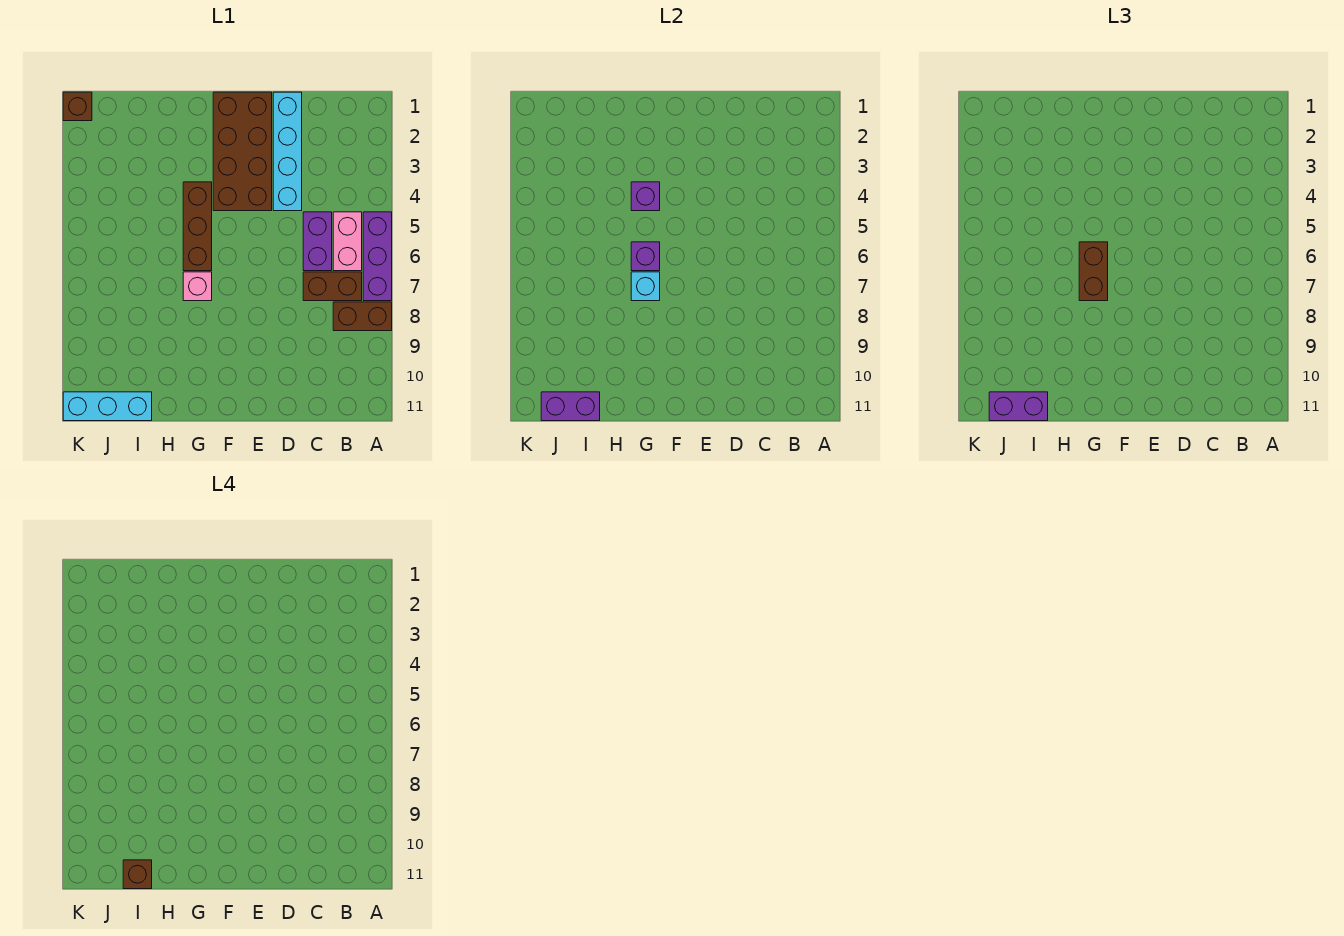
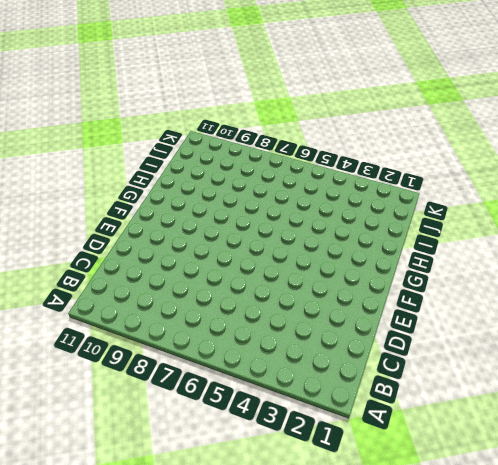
none -> purple 1x3 brick [363,212,392,301]
none -> brown 1x2 brick [333,302,392,331]
none -> pink 1x2 brick [333,212,362,271]

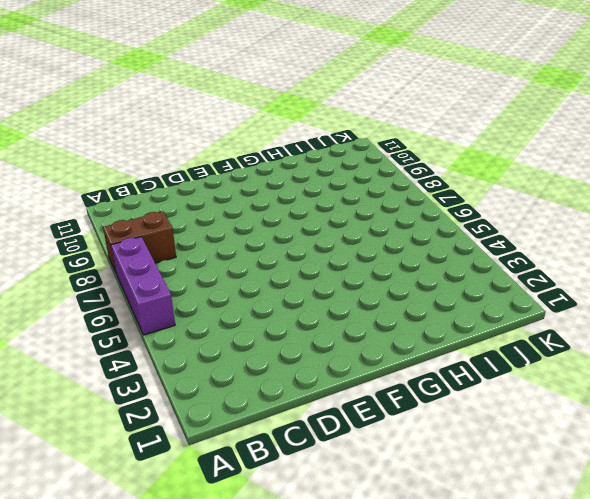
none -> pink 1x2 brick [333,212,362,271]
none -> brown 1x2 brick [303,272,362,301]
none -> purple 1x2 brick [303,212,332,271]

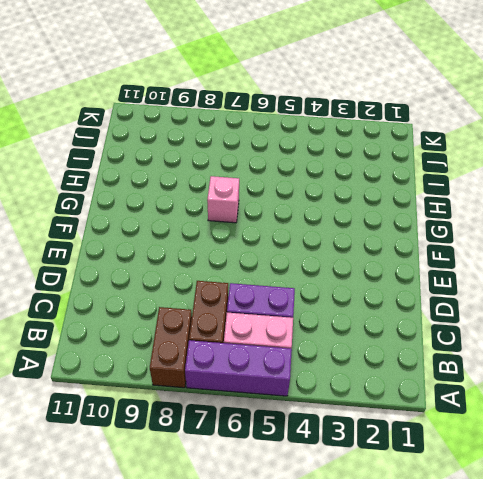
none -> cyan 1x4 brick [273,92,302,211]
none -> brown 2x4 brick [213,92,272,211]
none -> brown 1x3 brick [183,182,212,271]

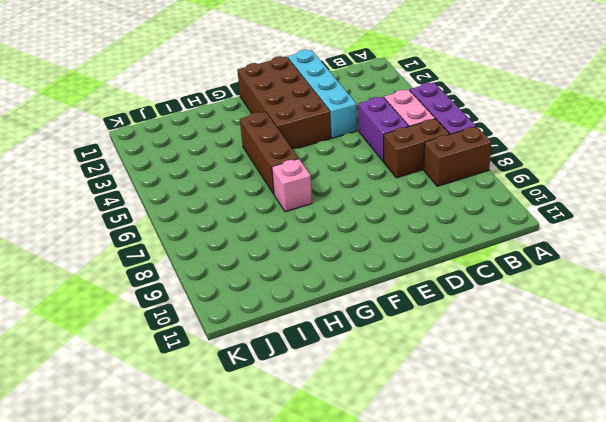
none -> cyan 1x3 brick [63,392,152,421]
none -> brown 1x1 brick [63,92,92,121]
none -> purple 1x1 brick [631,182,660,211]

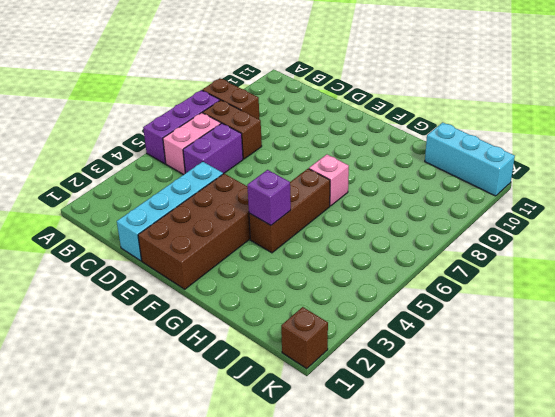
none -> purple 1x1 brick [631,242,660,271]
none -> cyan 1x1 brick [631,272,660,301]
none -> purple 1x2 brick [541,392,600,421]

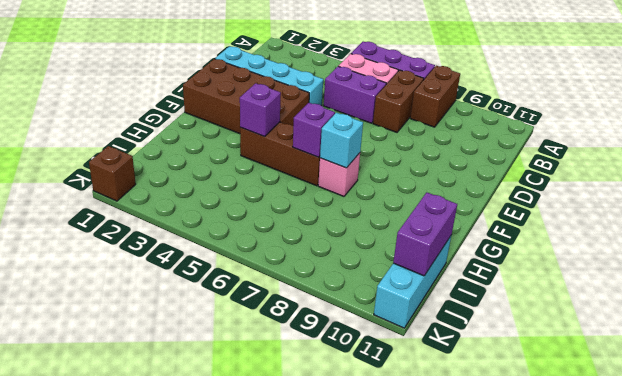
none -> brown 1x2 brick [1079,242,1108,301]
none -> purple 1x2 brick [989,392,1048,421]
none -> brown 1x1 brick [123,860,152,889]

